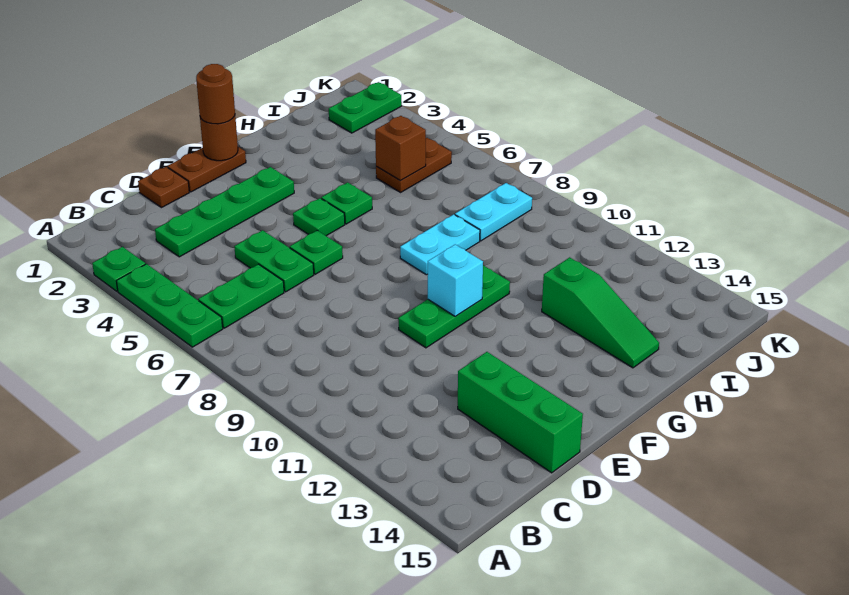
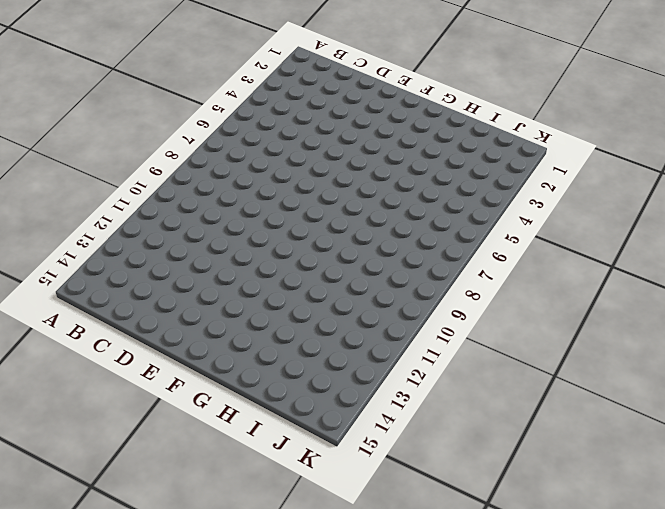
none -> green 1x1 plate [92,247,145,291]
none -> green 1x3 plate [116,264,223,347]
none -> green 1x2 plate [198,264,284,328]

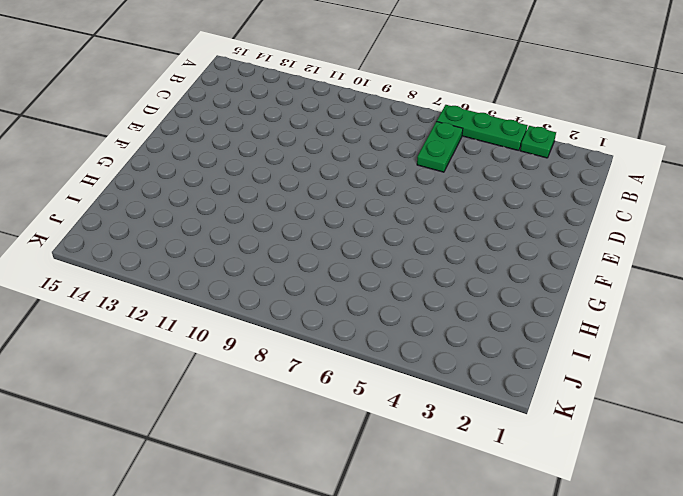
none -> green 1x4 plate [155,167,294,257]
none -> brown 1x1 plate [138,167,189,208]
none -> green 1x2 plate [234,230,314,292]

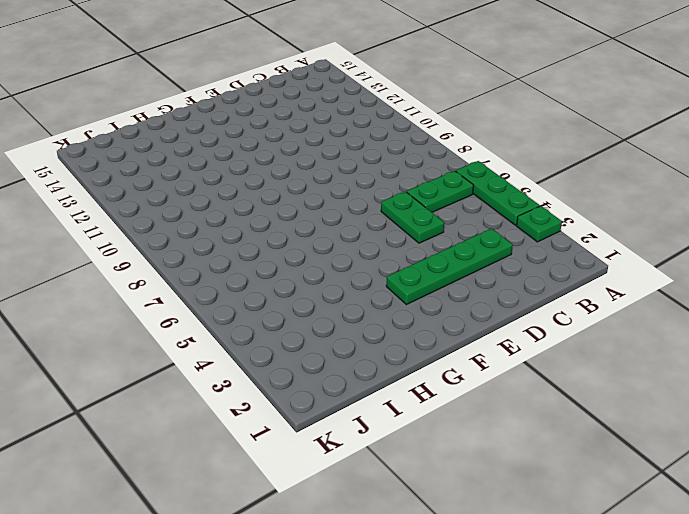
none -> brown 1x1 plate [138,167,189,208]
none -> green 1x3 brick [458,352,583,473]
none -> brown 1x2 plate [167,147,246,192]

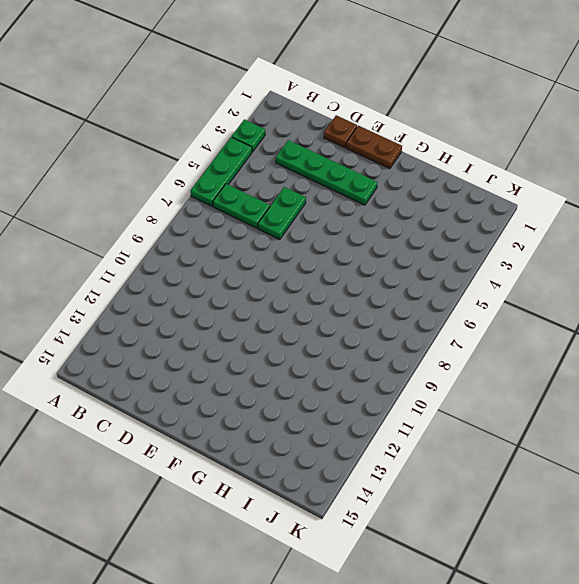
none -> green 1x3 brick [458,352,583,473]
none -> green 1x1 plate [290,230,343,274]
none -> green 1x3 plate [398,265,510,348]

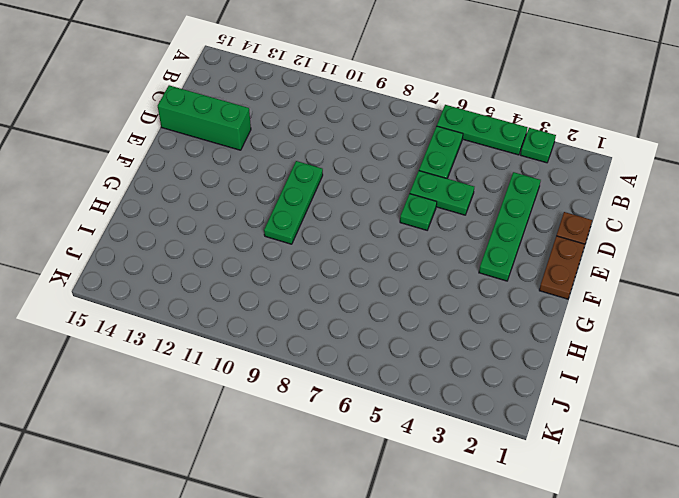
none -> green 1x1 plate [293,198,345,236]
none -> green 1x1 plate [321,182,372,224]
none -> cyan 1x2 plate [400,214,480,275]

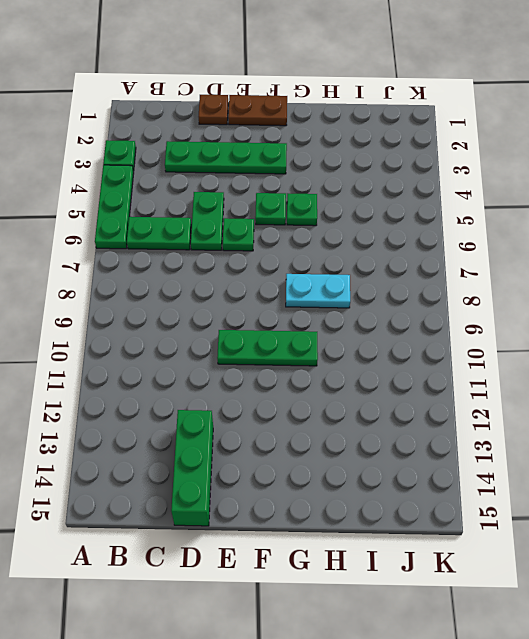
none -> green 1x3 slope [542,257,659,368]
none -> brown 1x2 plate [376,138,452,192]
none -> cyan 1x2 plate [455,183,532,241]

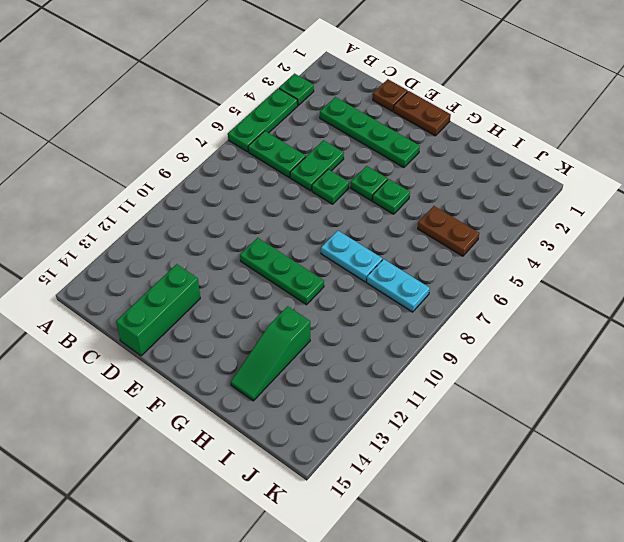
none -> green 1x2 plate [329,82,402,133]
none -> brown 1x1 round brick [200,116,238,161]
none -> cyan 1x1 brick [428,244,483,317]

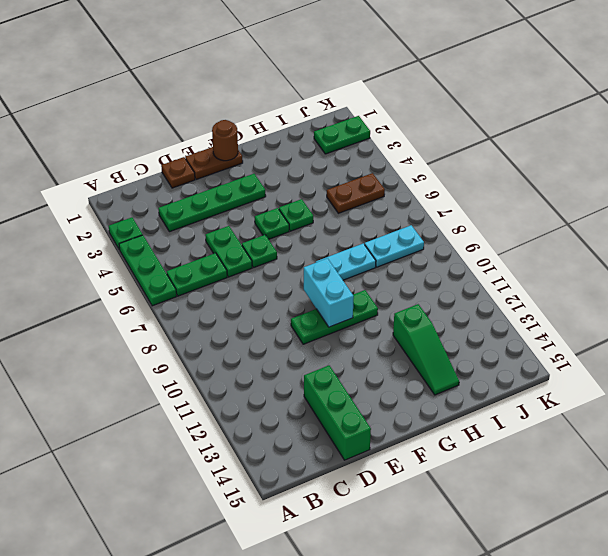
cyan 1x2 brick [304,258,354,327] -> cyan 1x1 brick [428,244,483,317]
none -> brown 1x1 brick [375,116,426,181]
none -> brown 1x1 round brick [196,64,235,124]

